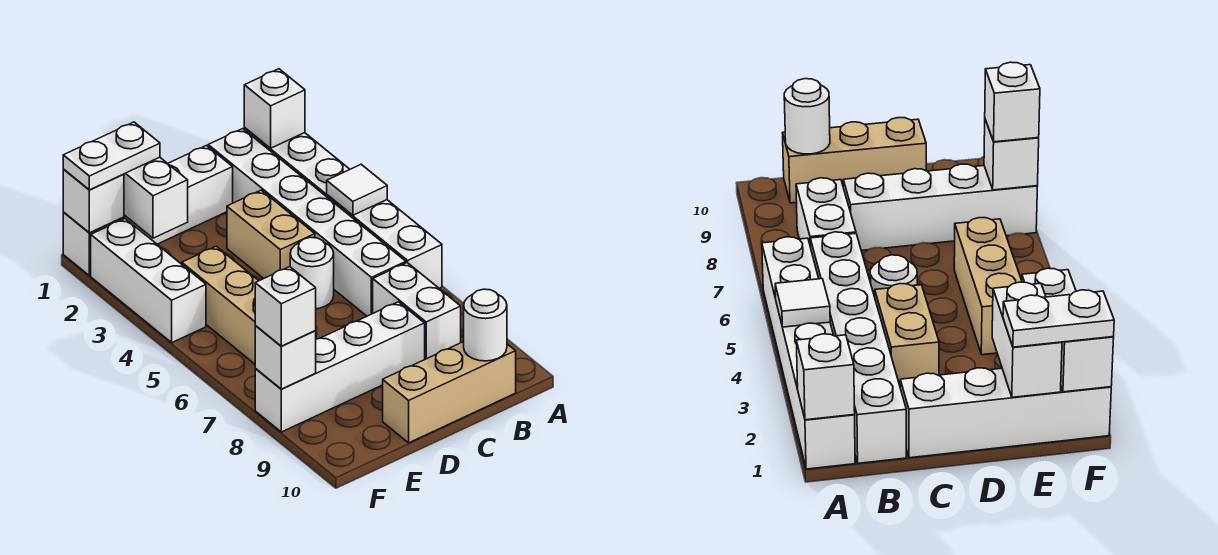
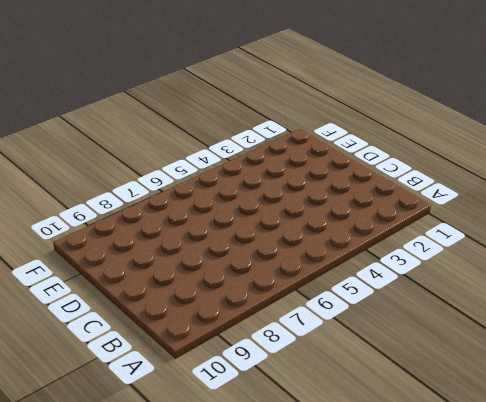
none -> white 1x6 brick [244,128,442,288]
none -> white 1x6 brick [208,129,406,316]
none -> white 1x2 brick [373,263,461,359]

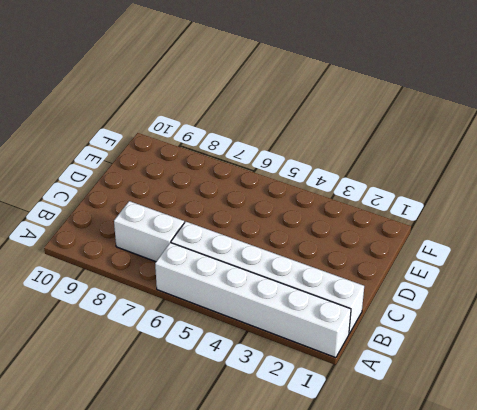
none -> tan 1x3 brick [383,342,516,443]
none -> white 1x4 brick [63,146,233,276]
none -> tan 1x2 brick [227,190,315,279]

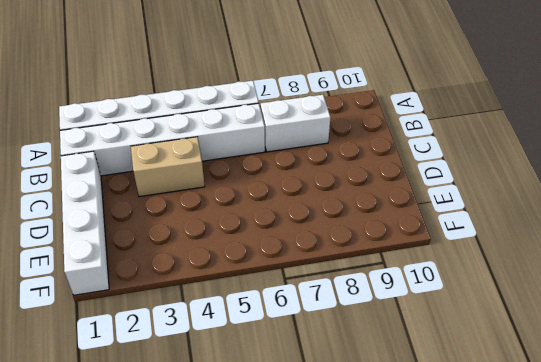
none -> tan 1x3 brick [383,342,516,443]
none -> white 1x1 round brick [290,237,334,309]
none -> white 1x4 brick [255,302,425,432]

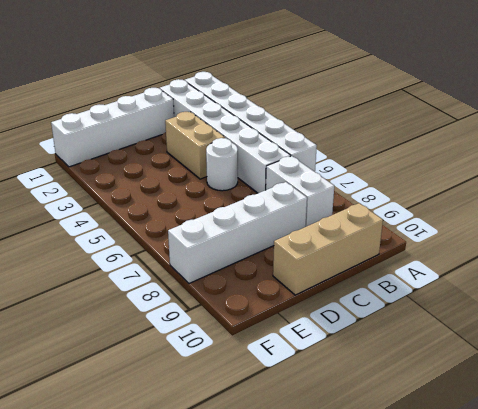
none -> tan 1x3 brick [182,246,258,364]
none -> white 1x3 brick [91,219,206,343]
none -> white 1x1 brick [244,69,305,148]

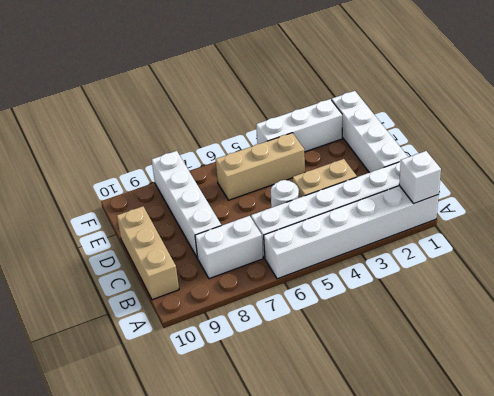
none -> white 1x1 tile [327,164,387,215]
none -> white 1x1 round brick [464,289,507,361]
none -> white 1x2 brick [124,157,188,238]

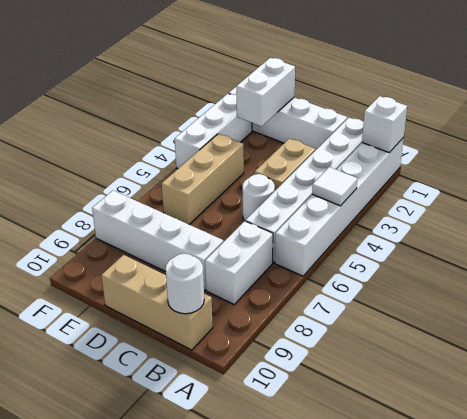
none -> white 1x1 brick [63,169,124,233]
none -> white 1x1 brick [255,326,316,389]
none -> white 1x2 plate [63,122,160,190]

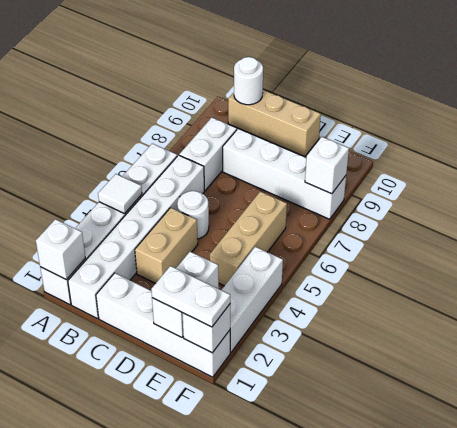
none -> white 1x1 brick [255,267,316,346]

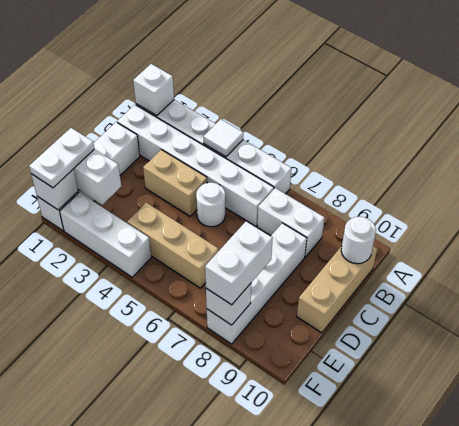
white 1x2 brick [205,221,273,305] -> white 1x1 brick [255,267,316,346]

